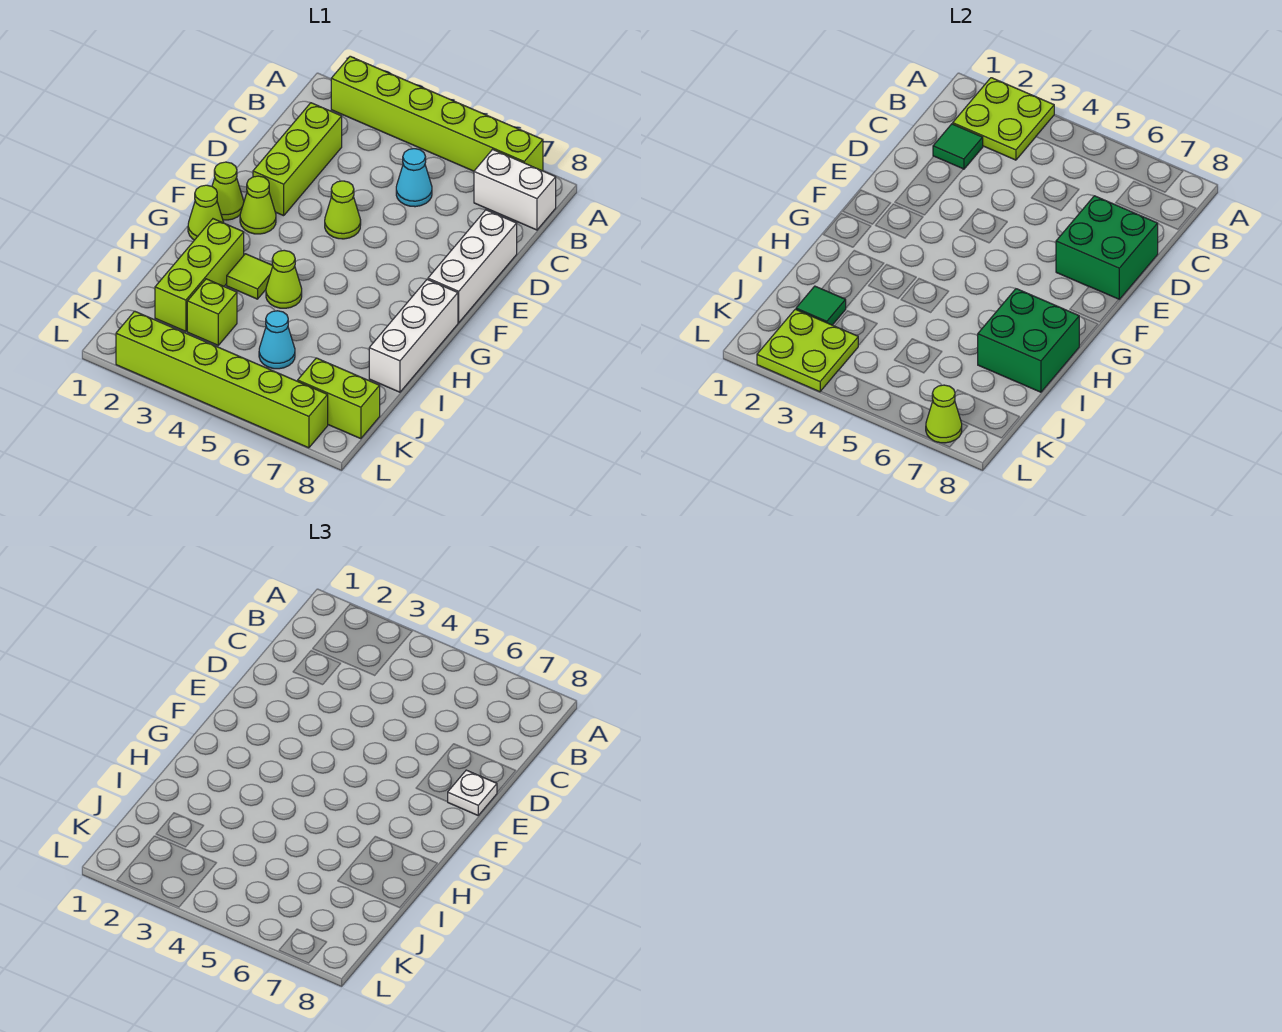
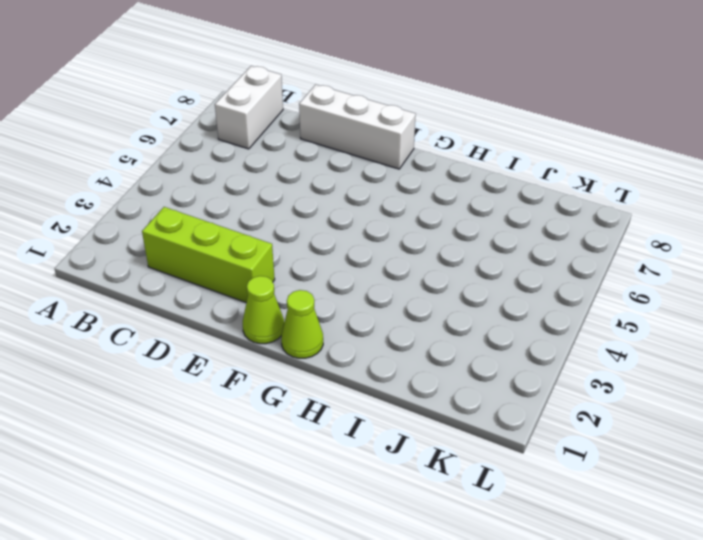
none -> lime 1x6 brick [331,56,543,171]
none -> cyan 1x1 cone [396,149,432,207]
none -> lime 1x1 cone [325,181,361,239]

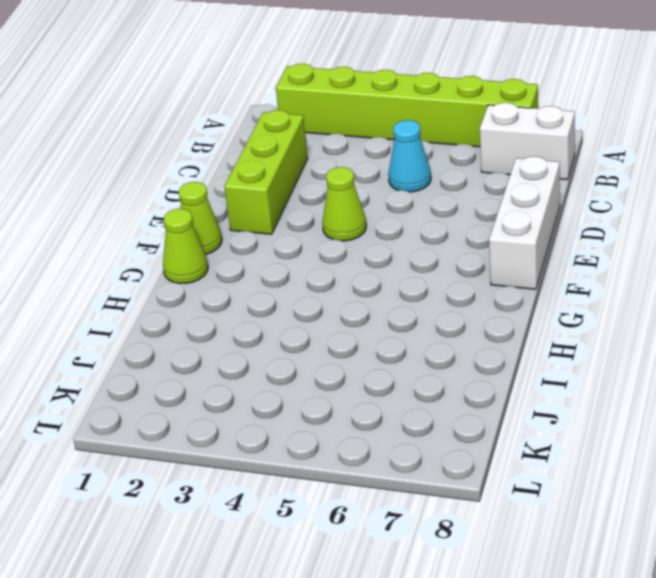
none -> lime 1x1 cone [240,176,276,234]
none -> white 1x3 brick [369,279,458,392]
none -> lime 1x3 brick [155,219,244,331]

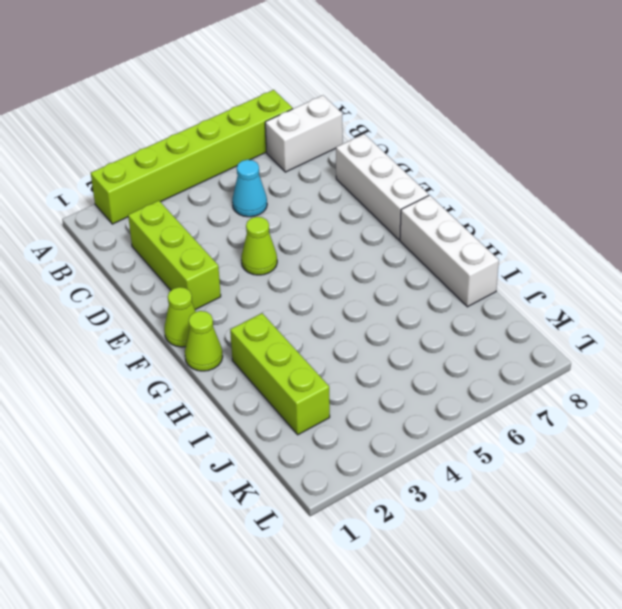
none -> lime 1x1 cone [240,176,276,234]
none -> lime 1x1 tile [227,254,273,299]
none -> lime 1x1 cone [266,250,302,308]

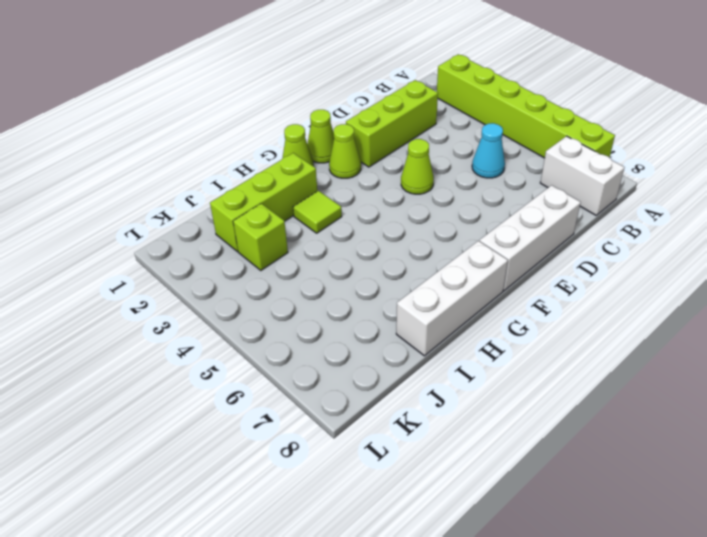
none -> lime 1x1 cone [266,250,302,308]
none -> cyan 1x1 cone [259,311,295,369]
none -> lime 1x2 brick [298,358,380,439]

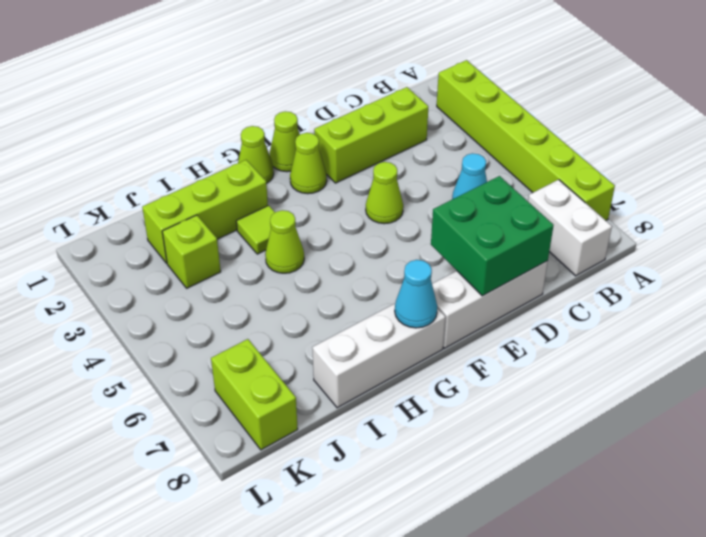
cyan 1x1 cone [395,260,437,328] -> cyan 1x1 cone moved to [259,311,295,369]
none -> lime 1x6 brick [116,311,328,448]
none -> lime 2x2 plate [953,78,1054,160]
none -> green 1x1 tile [933,124,983,169]

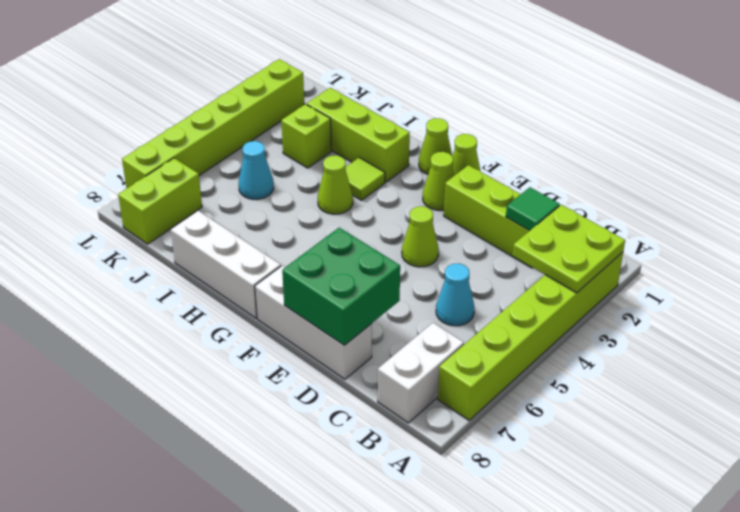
none -> green 2x2 brick [978,289,1079,392]
none -> green 1x1 tile [796,286,846,325]
none -> lime 2x2 plate [757,309,858,392]

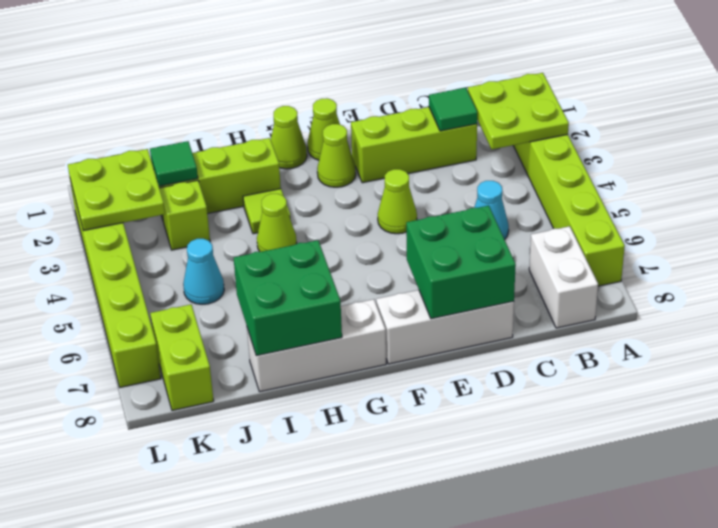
none -> lime 1x1 cone [926,385,962,443]
none -> white 1x1 plate [448,770,497,815]

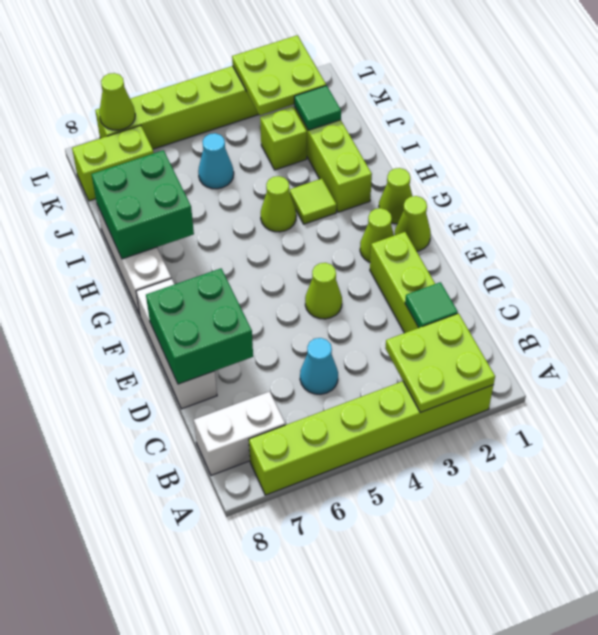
none -> white 1x1 plate [448,770,497,815]

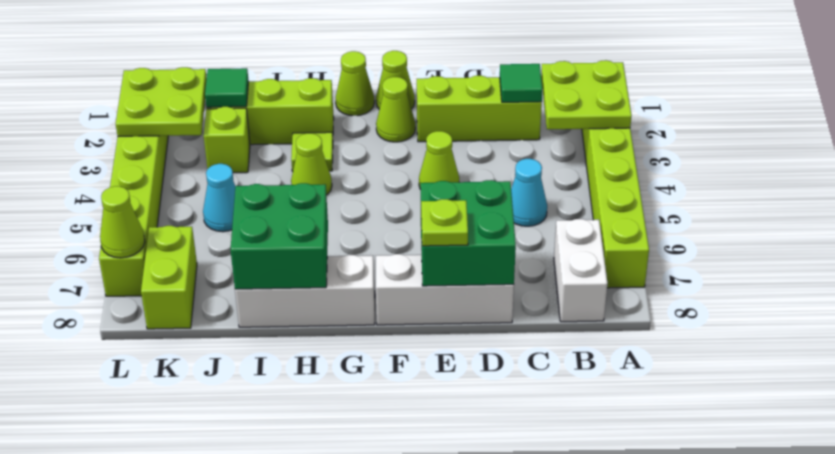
lime 1x1 plate [421,199,468,246] -> white 1x1 plate [448,770,497,815]

